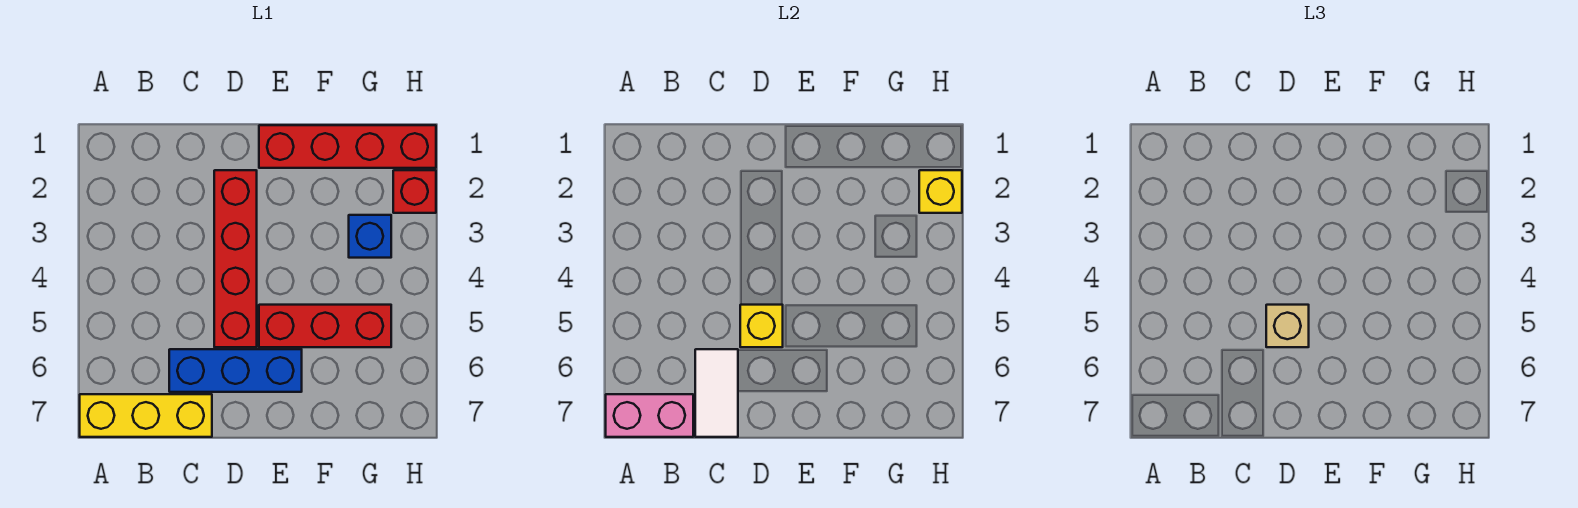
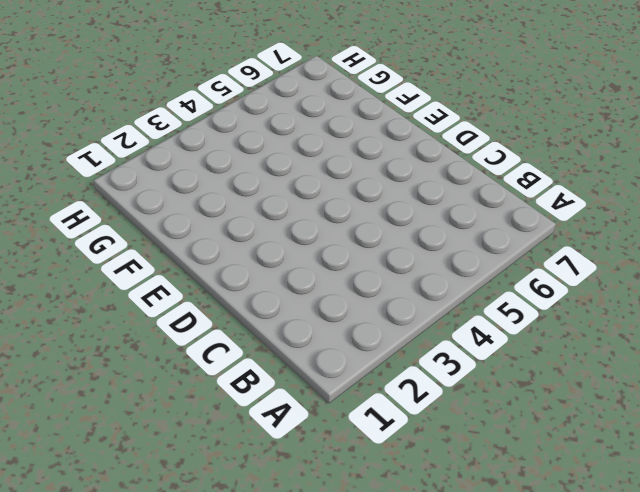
none -> yellow 1x3 brick [80,394,212,437]
none -> blue 1x3 brick [169,349,302,392]
none -> red 1x4 brick [214,170,257,347]

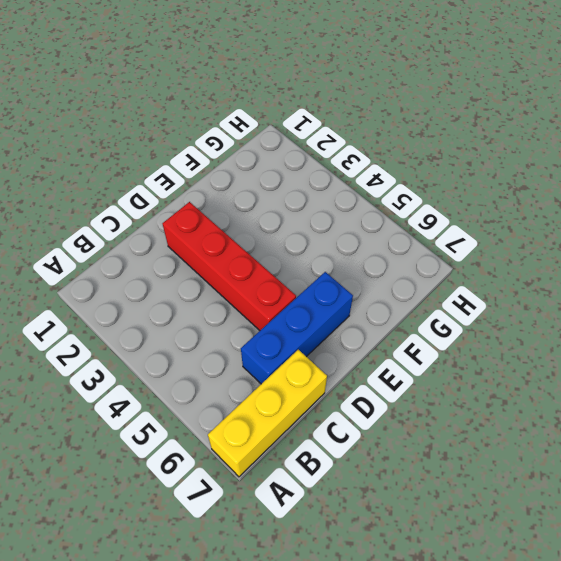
none -> red 1x4 brick [259,125,436,168]
none -> red 1x3 brick [259,305,391,347]
none -> blue 1x1 brick [349,215,391,258]

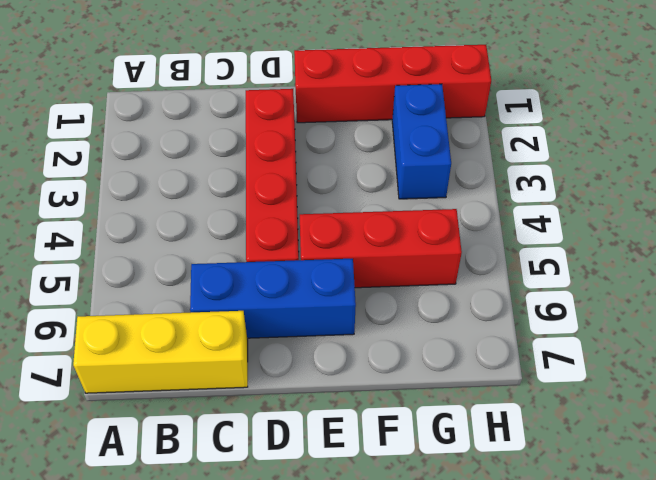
blue 1x2 brick [392,84,451,199] -> blue 1x1 brick [349,215,391,258]
none -> red 1x1 brick [393,170,436,213]
none -> pink 1x2 brick [606,394,693,437]
none -> white 1x2 tile [695,349,738,437]

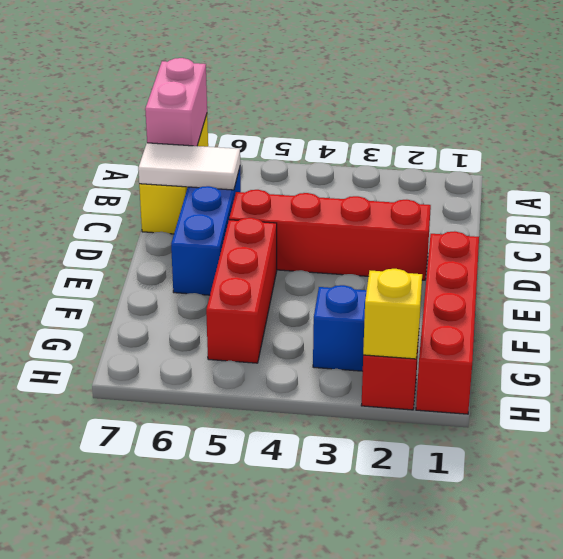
none -> yellow 1x1 brick [740,305,783,347]
none -> tan 1x1 brick [1266,305,1309,347]

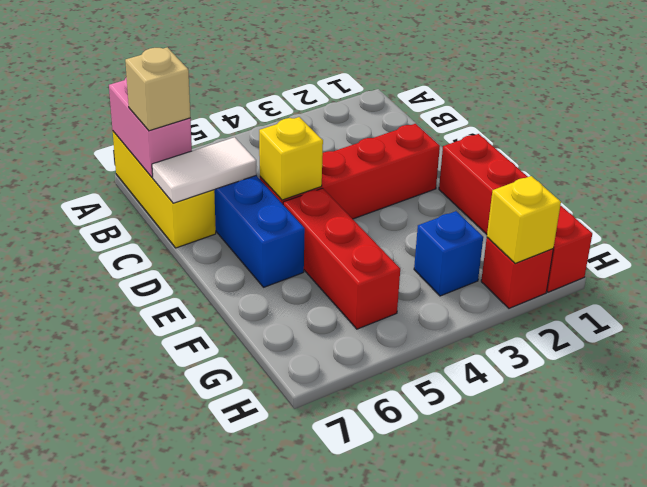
tan 1x1 brick [125,47,190,131] -> tan 1x1 brick moved to [1266,305,1309,347]

